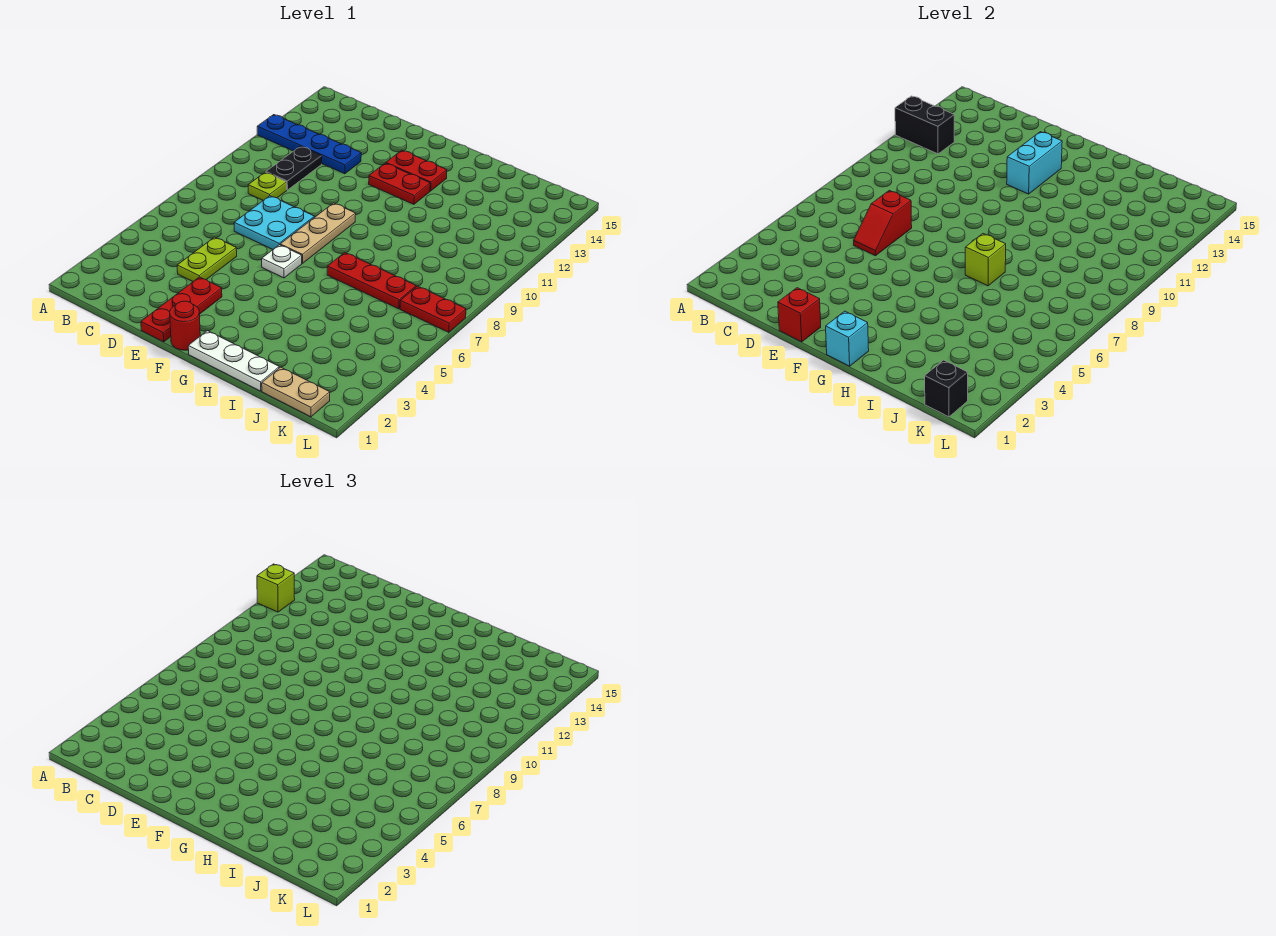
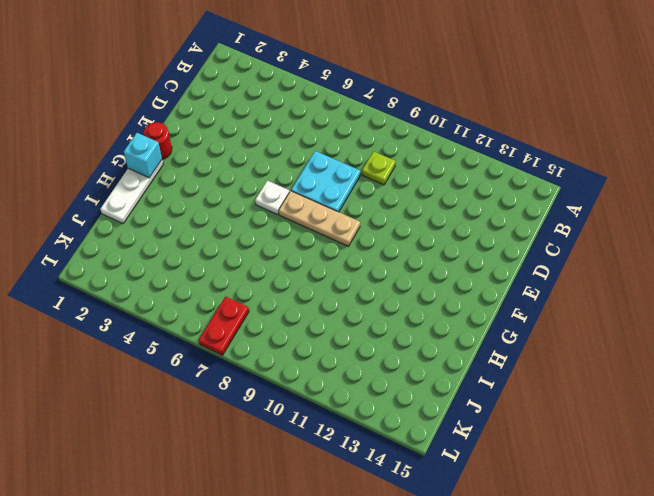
none -> blue 1x4 plate [257,115,361,174]
none -> black 1x2 plate [266,146,322,190]
none -> lime 1x2 plate [177,237,237,281]

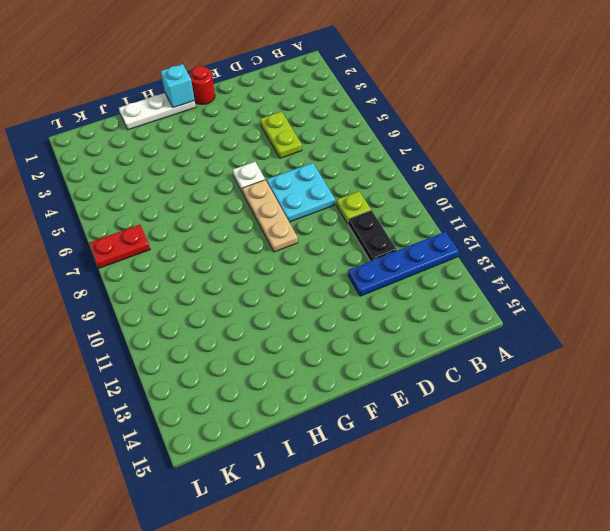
none -> red 1x3 plate [141,277,222,342]
none -> red 1x2 plate [369,163,430,204]
none -> red 1x2 plate [386,150,447,191]

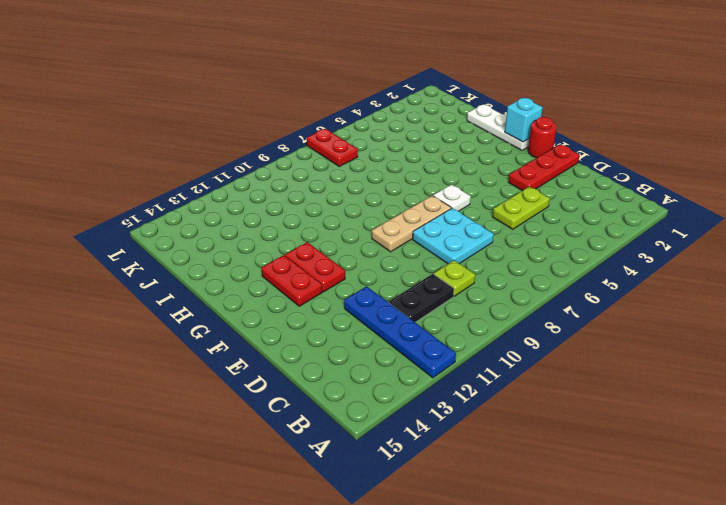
none -> red 1x3 plate [327,253,416,309]
none -> tan 1x2 plate [262,367,330,417]
none -> black 1x2 brick [895,96,954,154]

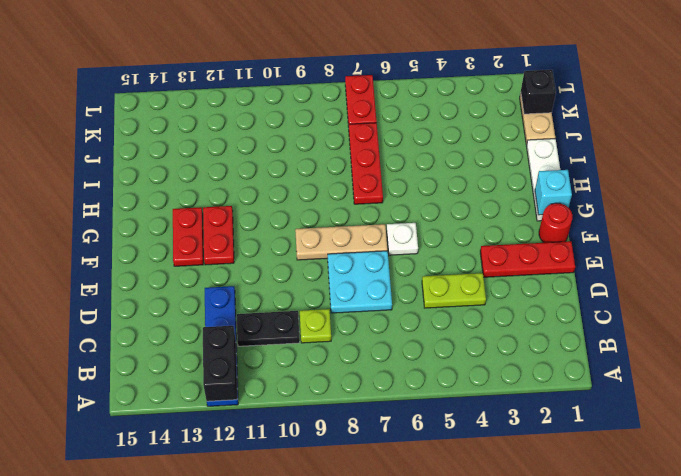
none -> red 1x2 slope [854,190,912,256]
none -> red 1x1 brick [778,288,821,342]
none -> cyan 1x2 brick [1007,132,1062,194]

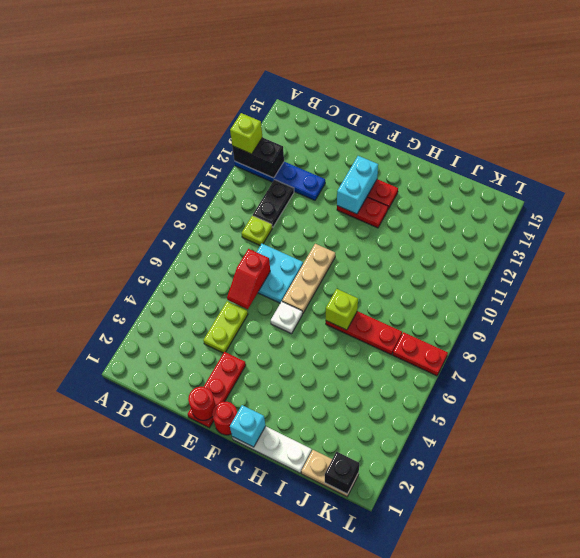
red 1x1 round brick [188,387,216,420] -> red 1x1 brick [778,288,821,342]

